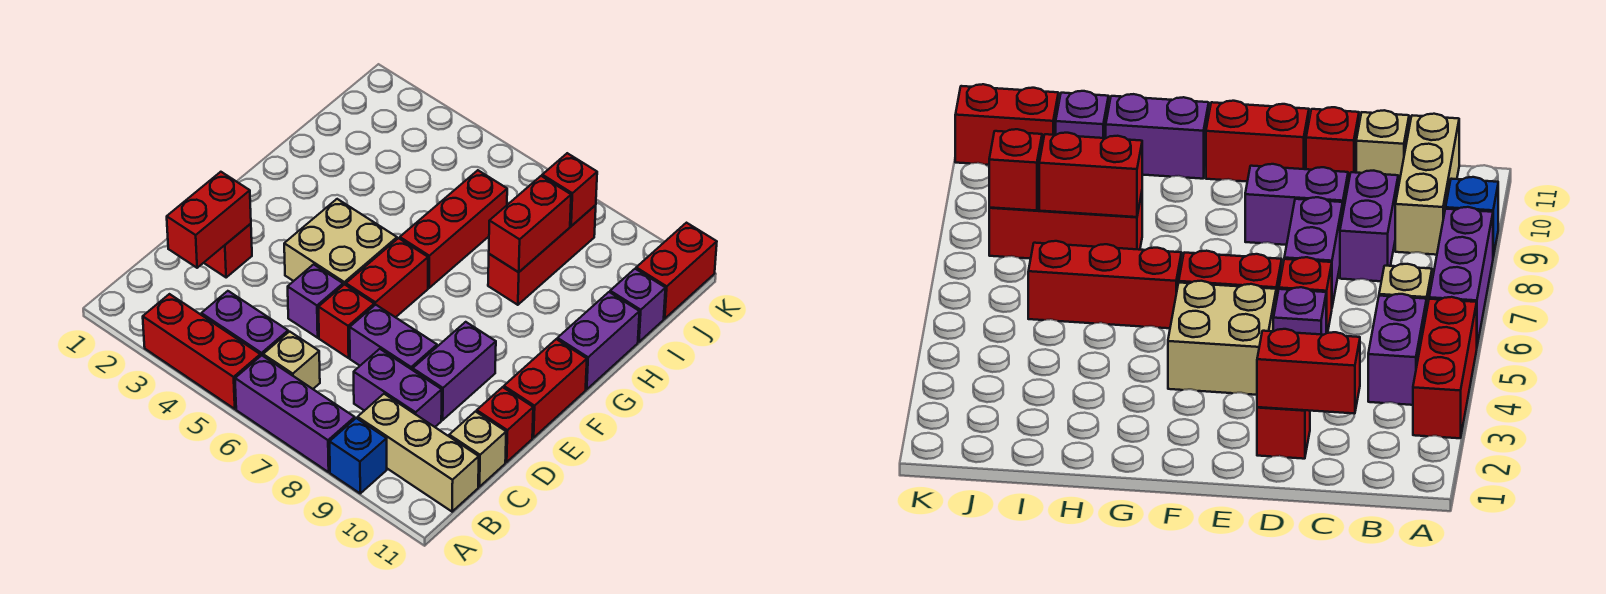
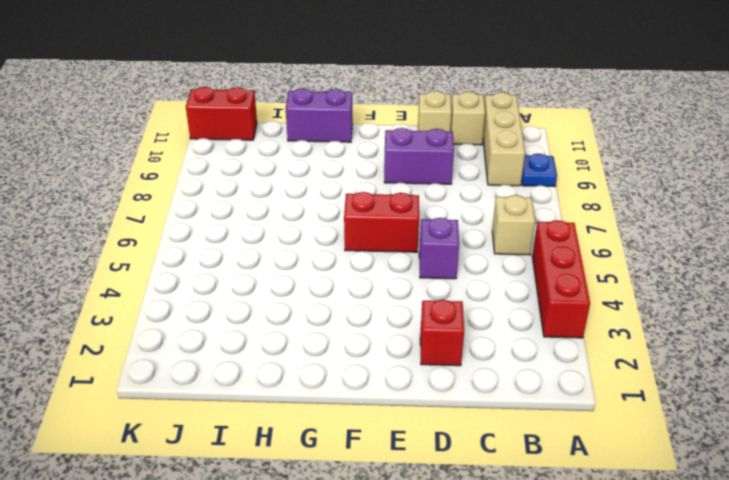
blue 1x1 plate [522,154,557,187] -> blue 1x1 brick [330,418,387,493]
tan 1x1 brick [418,91,452,132] -> red 1x1 brick [477,387,533,462]
none -> purple 1x3 brick [235,355,355,472]
none -> purple 1x2 brick [201,291,288,356]
none -> purple 1x2 brick [354,349,442,427]

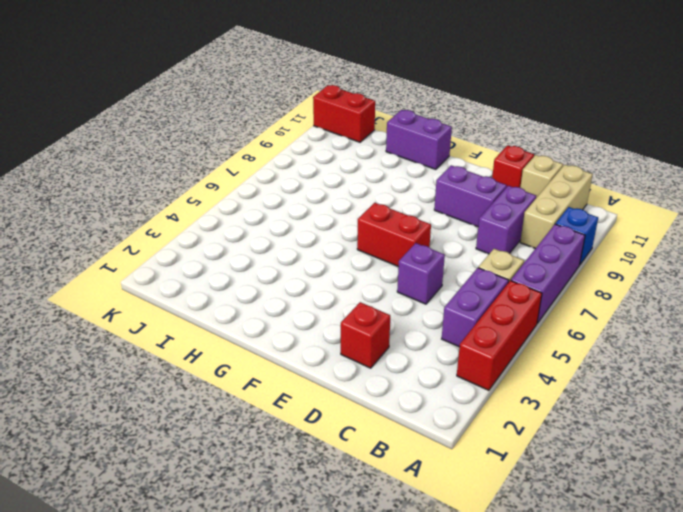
none -> red 1x1 brick [319,284,374,358]
none -> purple 1x2 brick [350,305,437,370]
none -> tan 2x2 brick [284,199,397,285]

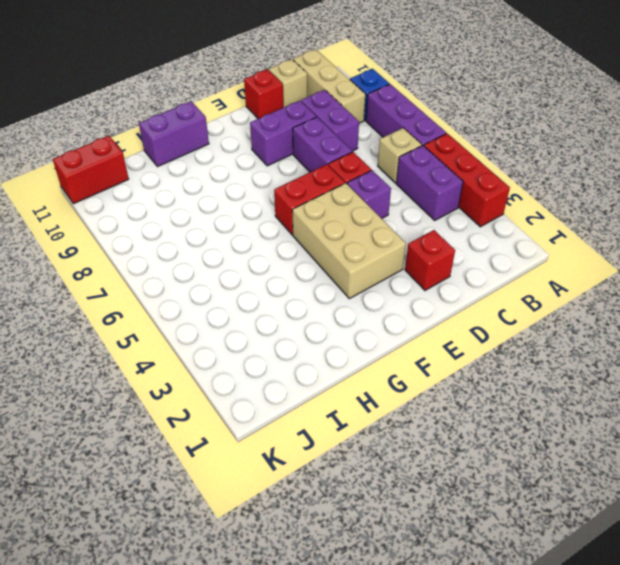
tan 2x3 brick [292,183,406,299] -> tan 2x2 brick [284,199,397,285]
none -> red 1x2 brick [504,339,587,438]
none -> red 1x3 brick [400,170,507,288]
none -> red 1x3 brick [488,205,596,305]

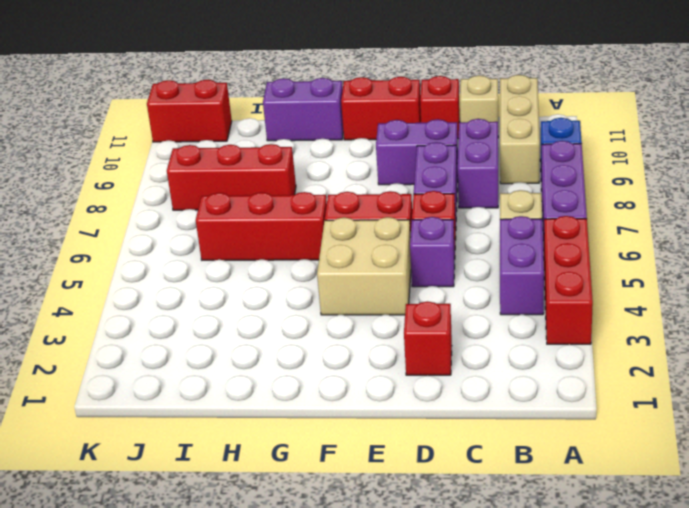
none -> purple 1x1 brick [610,269,666,342]
none -> red 1x2 brick [167,172,251,268]
none -> red 1x2 brick [489,176,571,272]

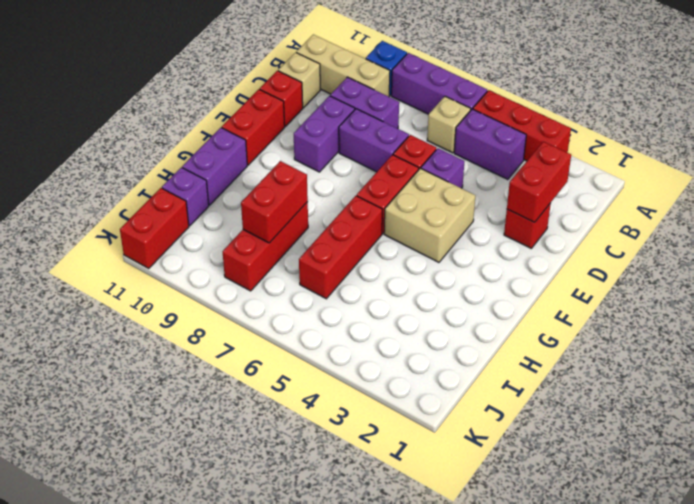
none -> red 1x1 brick [542,153,597,226]

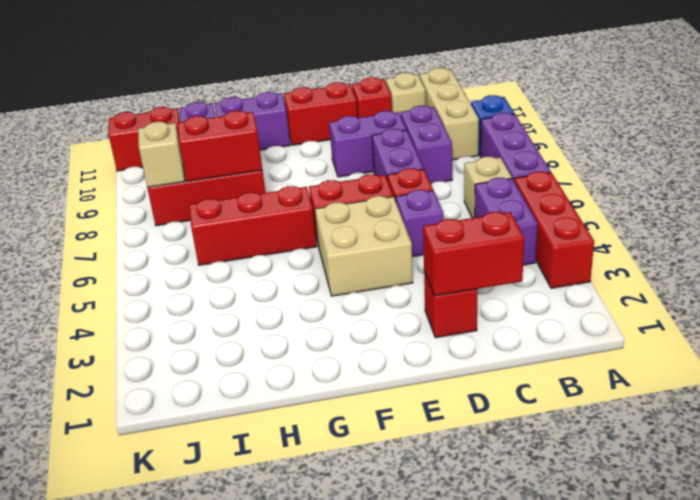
tan 1x1 brick [138,122,185,187] -> red 1x1 brick [542,153,597,226]

